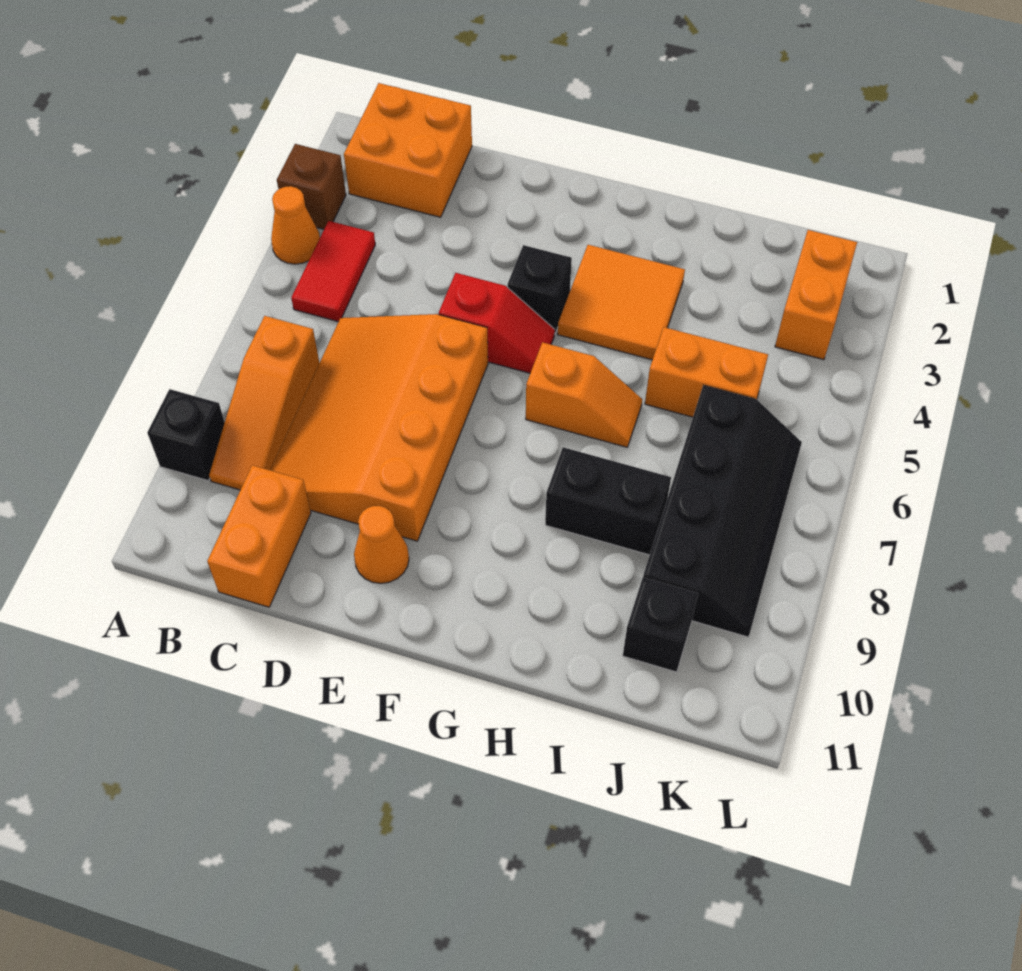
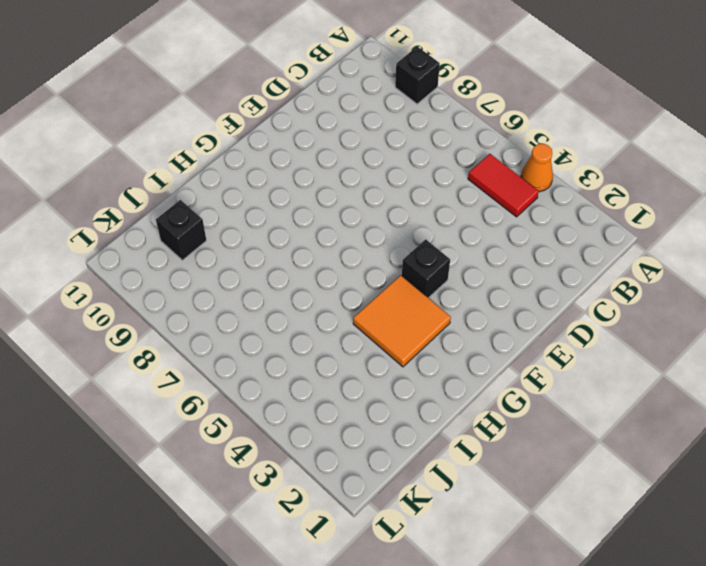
none -> brown 1x1 brick [277,144,346,229]
none -> orange 2x2 brick [344,83,472,217]
none -> orange 1x3 slope [209,316,319,490]

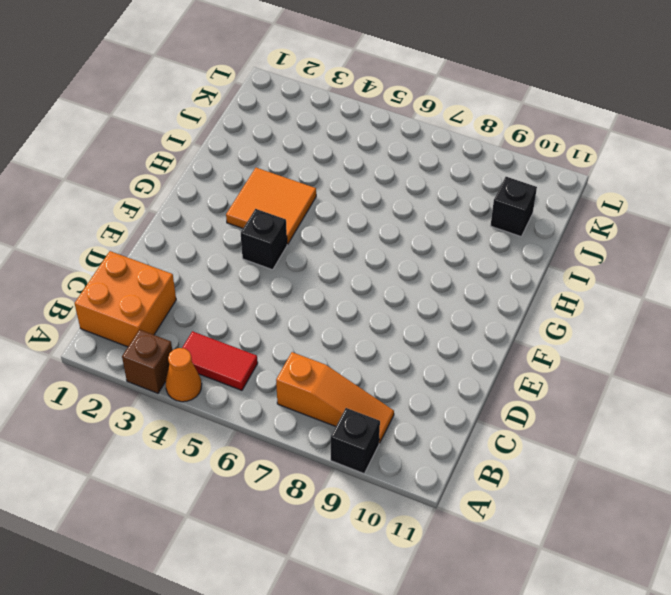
none -> orange 3x4 slope [270,314,488,541]
none -> orange 1x2 brick [207,465,311,607]
none -> red 1x2 slope [439,273,555,373]

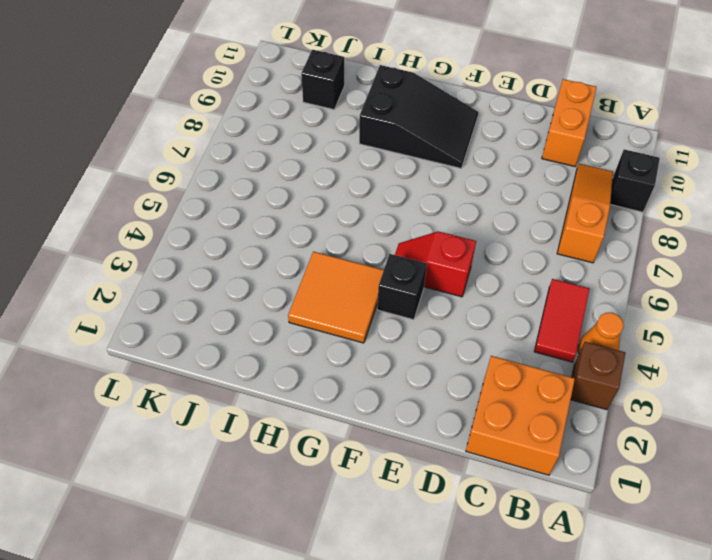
black 2x3 slope [359,65,478,168] -> none
none -> orange 3x4 slope [270,314,488,541]
none -> orange 1x1 cone [354,506,409,583]
none -> orange 1x2 slope [526,342,642,447]

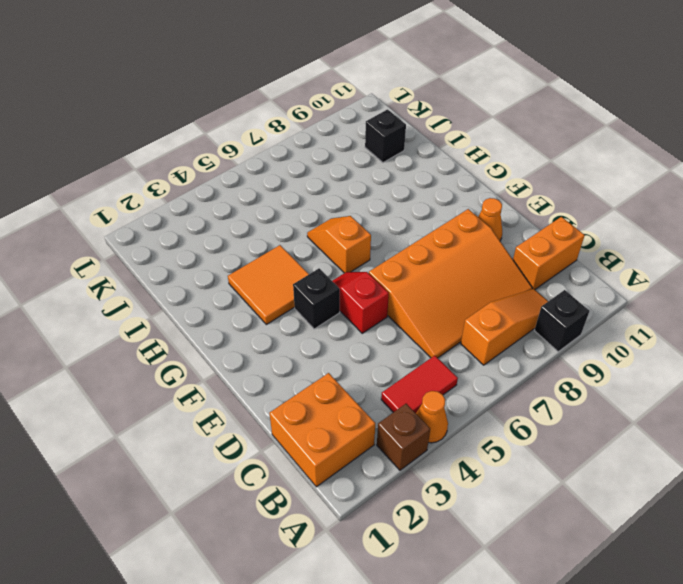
none -> black 1x2 brick [545,447,671,555]
none -> orange 1x2 brick [645,327,768,417]
none -> black 2x4 slope [643,385,802,637]

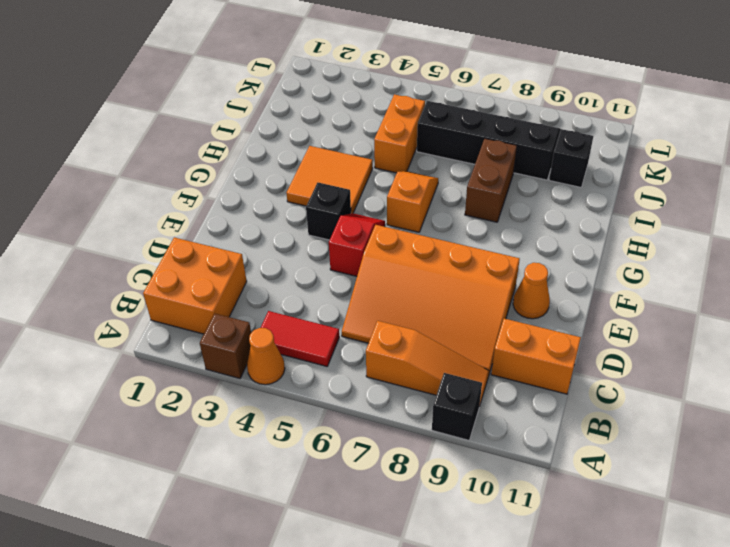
brown 1x2 brick [465,139,517,222] -> black 1x2 brick [545,447,671,555]
none -> orange 1x2 brick [775,230,857,360]

